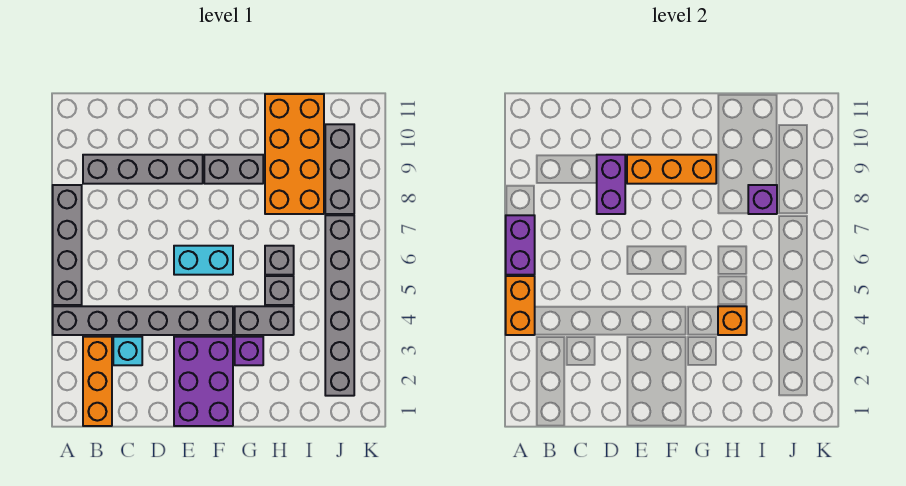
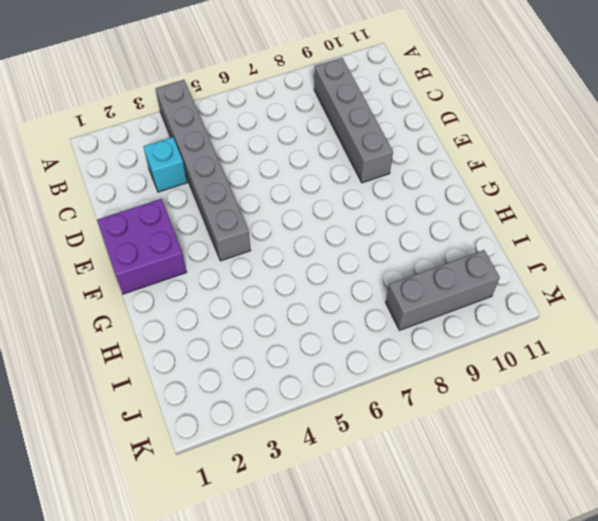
purple 2x2 brick [97,199,187,294] -> purple 2x3 brick [174,337,233,426]
none -> grey 1x4 brick [53,185,82,305]
none -> orange 1x3 brick [83,337,112,426]
none -> cyan 1x2 brick [174,246,233,275]

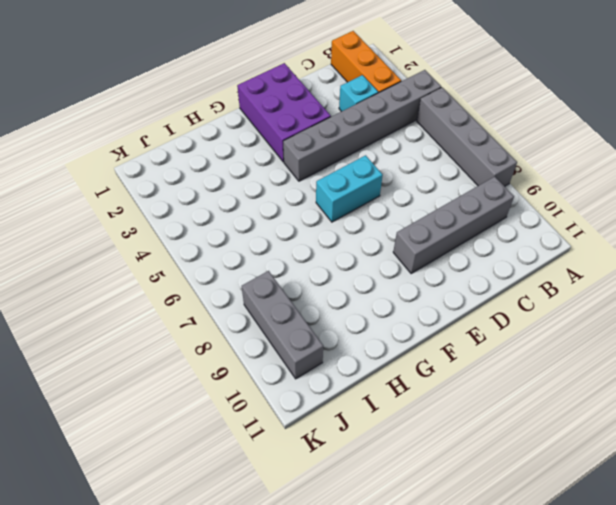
none -> grey 1x2 brick [204,155,263,184]
none -> purple 1x1 brick [235,337,263,365]
none -> grey 1x2 brick [235,306,294,335]

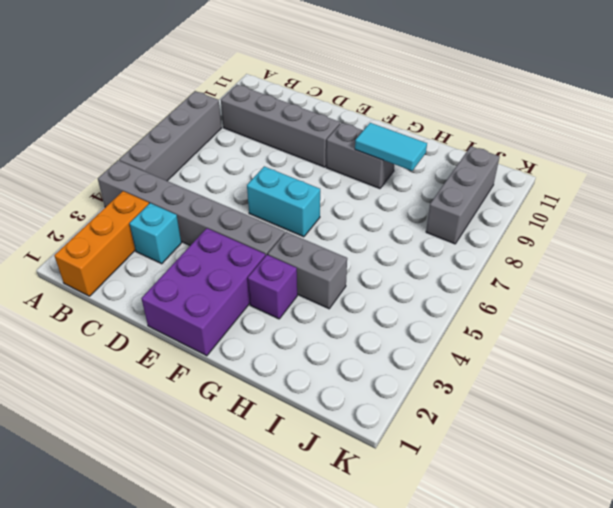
cyan 1x2 tile [355,123,427,171] -> orange 1x3 brick [627,155,716,184]
none -> grey 1x1 brick [265,276,294,305]
none -> grey 1x1 brick [265,246,294,275]
none -> orange 2x4 brick [265,94,324,214]

